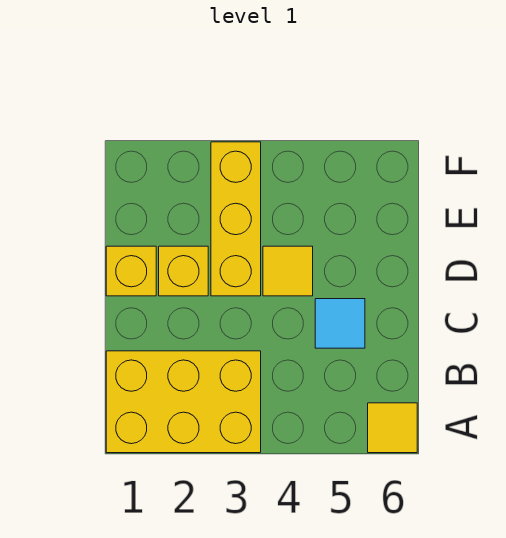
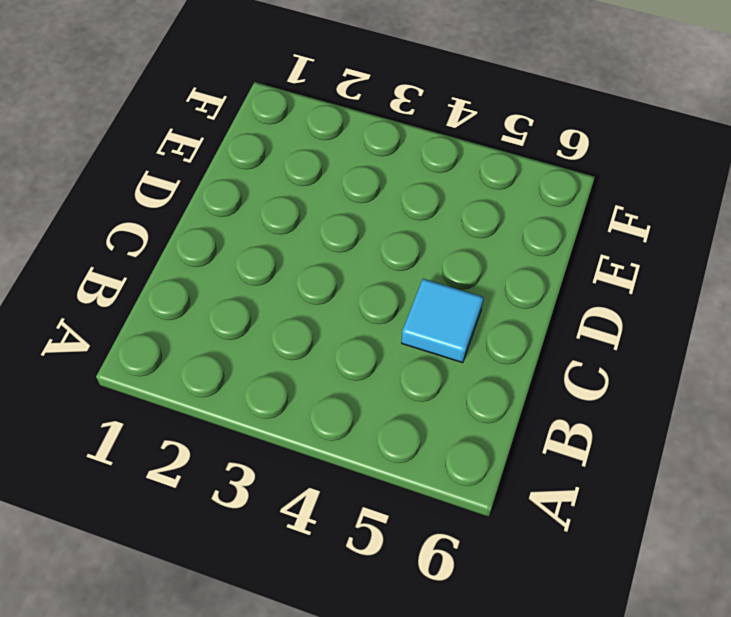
none -> yellow 2x3 brick [106,351,261,453]
none -> yellow 1x1 tile [368,403,417,453]

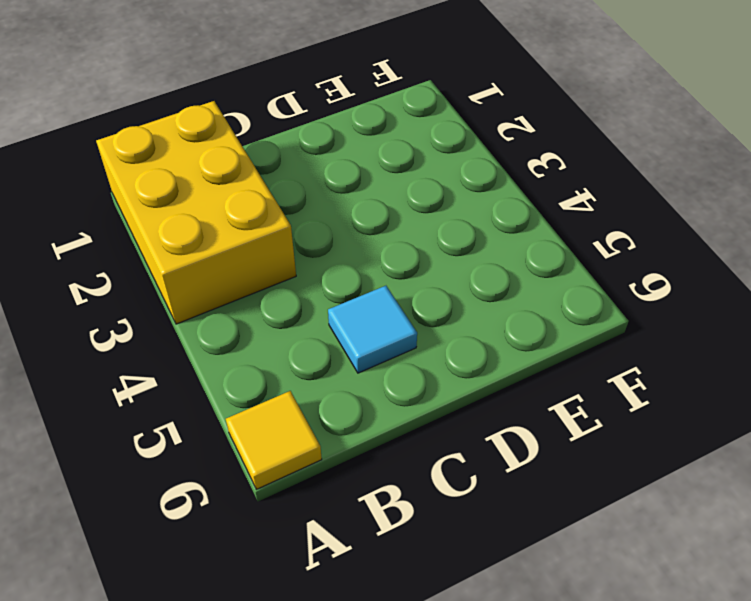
none -> yellow 1x1 brick [106,246,156,296]
none -> yellow 1x1 brick [159,246,208,296]

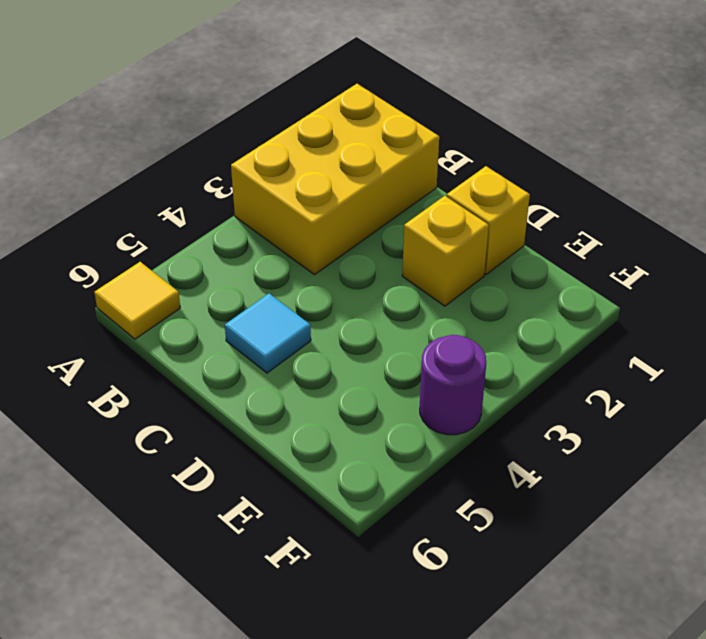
purple 1x1 round brick [420,335,486,435] -> none
none -> yellow 1x3 brick [211,142,261,296]
none -> yellow 1x1 tile [263,246,313,296]

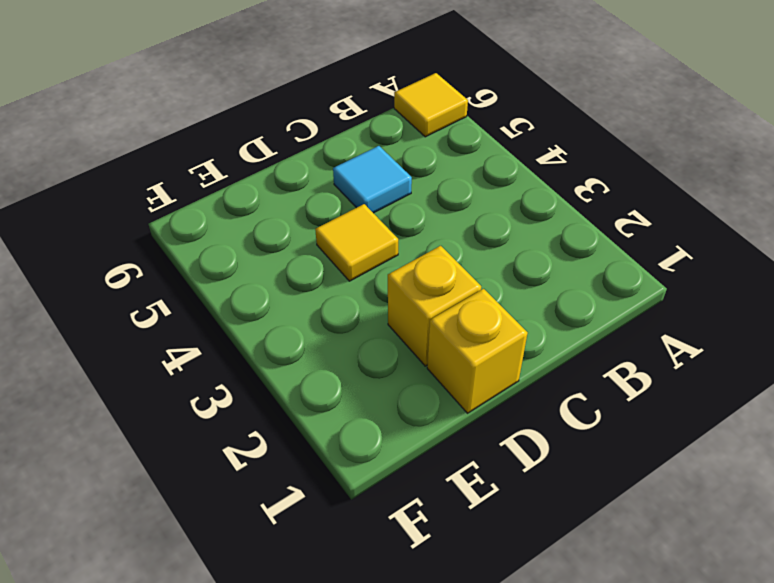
none -> yellow 2x3 brick [106,351,261,453]
none -> yellow 1x3 brick [211,142,261,296]

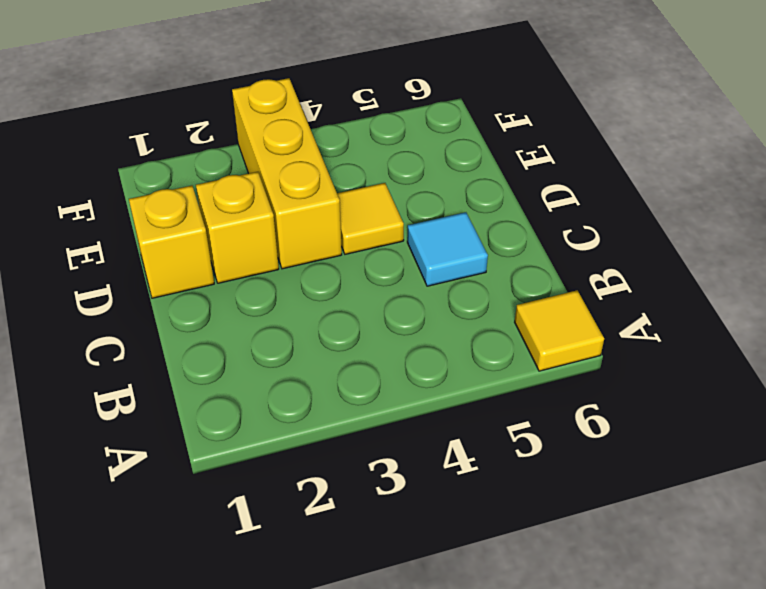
none -> yellow 2x3 brick [106,351,261,453]

